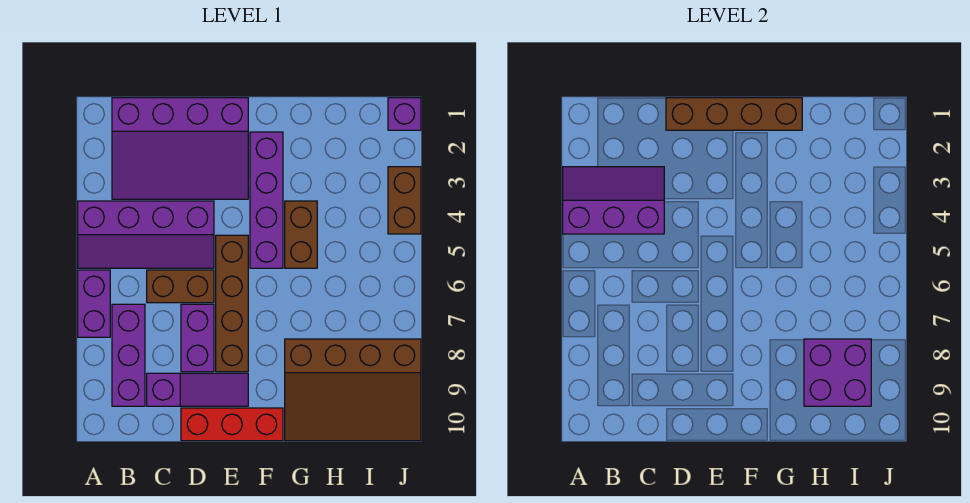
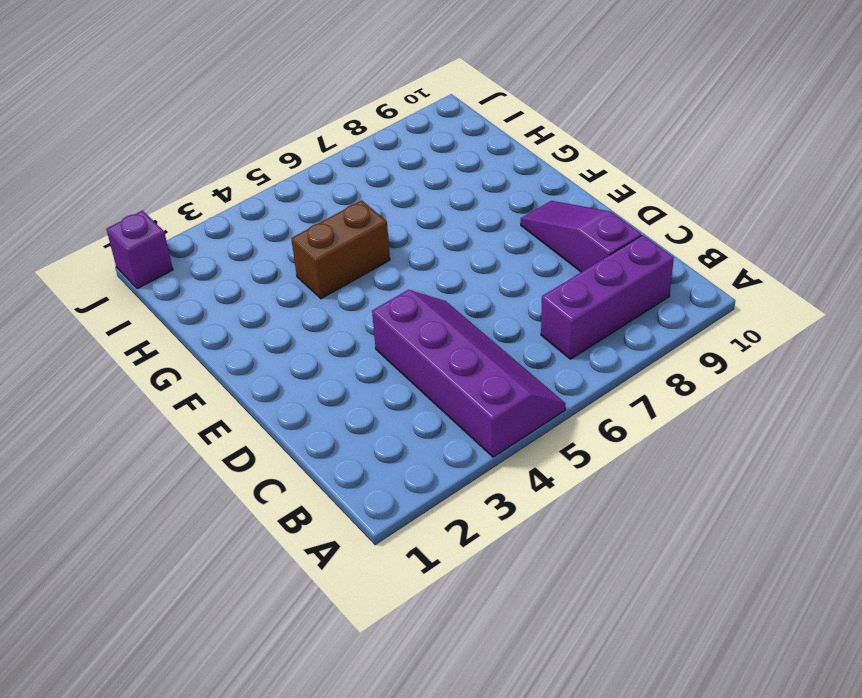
none -> purple 1x2 brick [78,270,110,337]
none -> purple 3x4 slope [112,98,248,199]
none -> brown 1x2 brick [147,270,214,303]

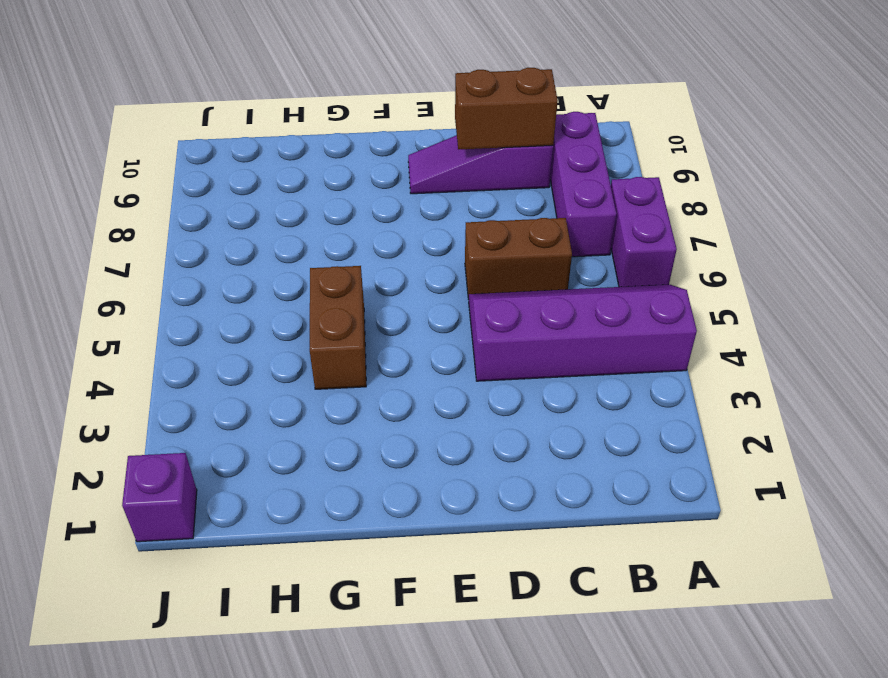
brown 1x2 brick [455,68,558,149] -> brown 1x2 brick turned to [388,167,421,234]
none -> purple 3x4 slope [112,98,248,199]
none -> purple 1x2 brick [181,304,214,372]
none -> red 1x3 brick [181,408,283,441]

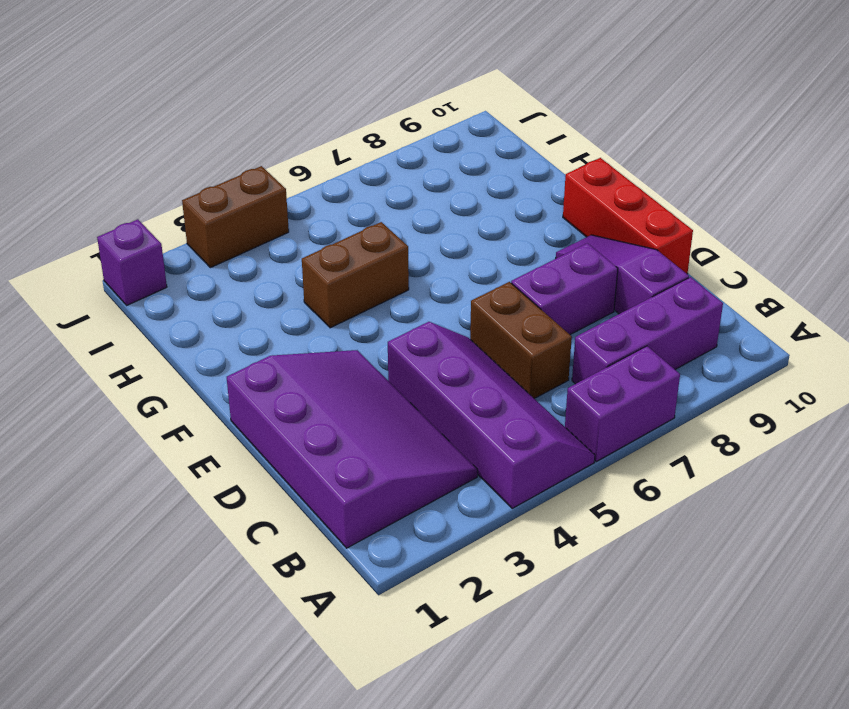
none -> brown 1x4 brick [216,235,248,372]
none -> purple 1x4 brick [250,132,283,268]
none -> brown 3x4 slope [285,339,421,441]

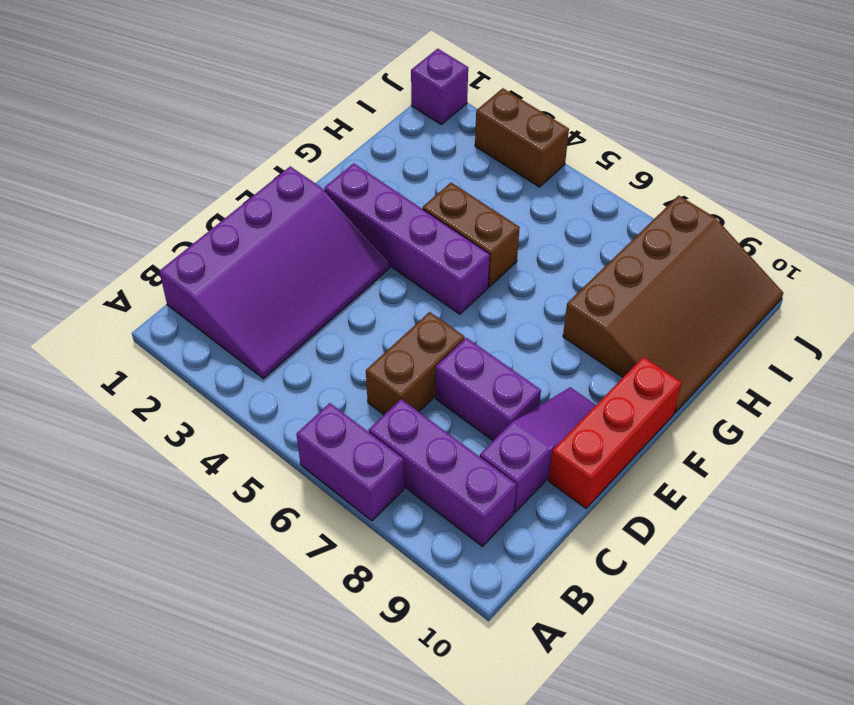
none -> purple 2x4 slope [78,201,214,268]
none -> brown 1x4 brick [216,235,248,372]
none -> purple 2x3 slope [563,167,664,234]

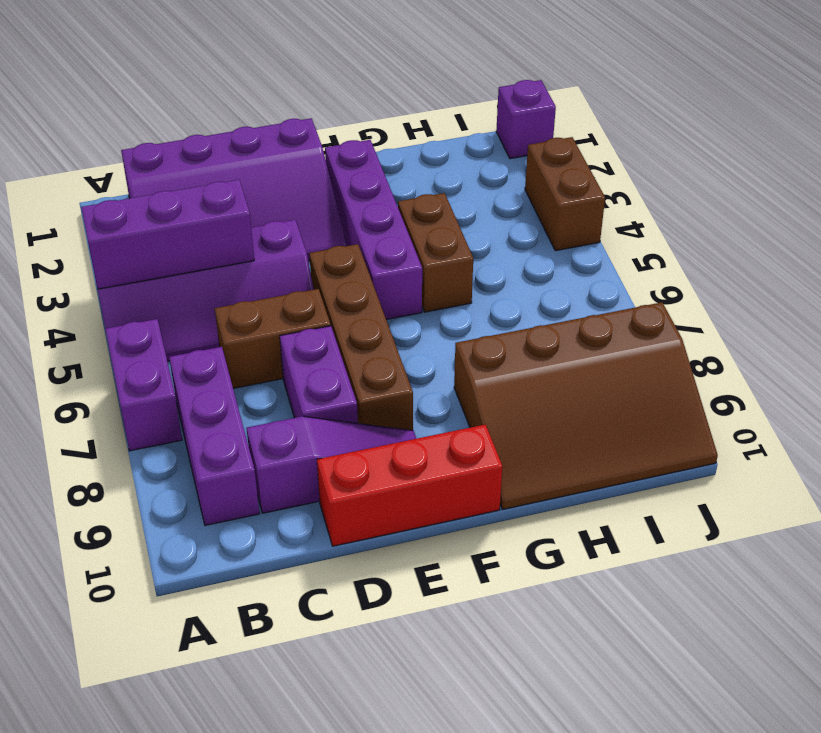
none -> brown 1x4 brick [666,98,802,130]
none -> purple 2x2 brick [804,339,871,406]

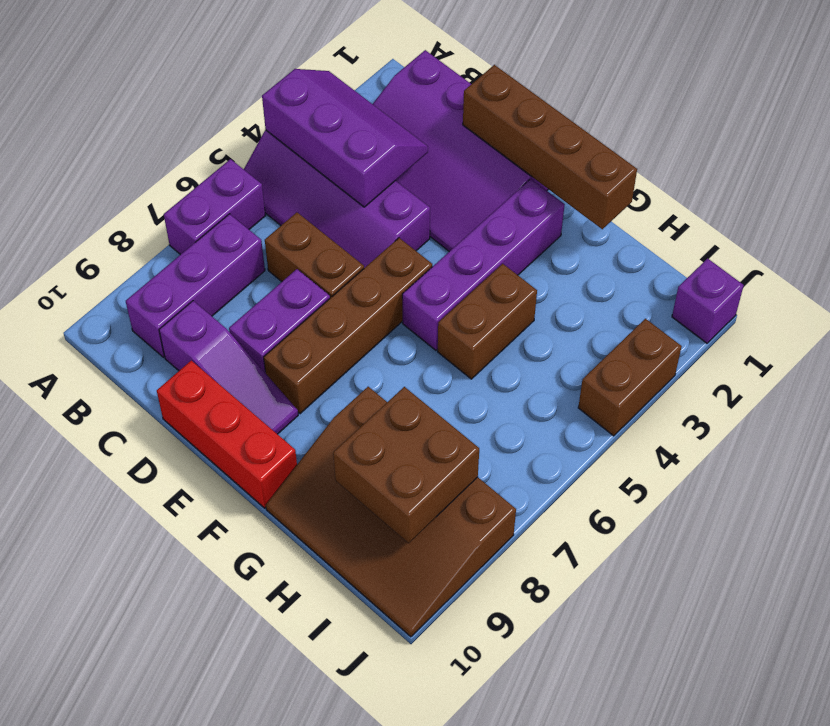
brown 2x2 brick [333,387,479,543] -> purple 2x2 brick [804,339,871,406]

